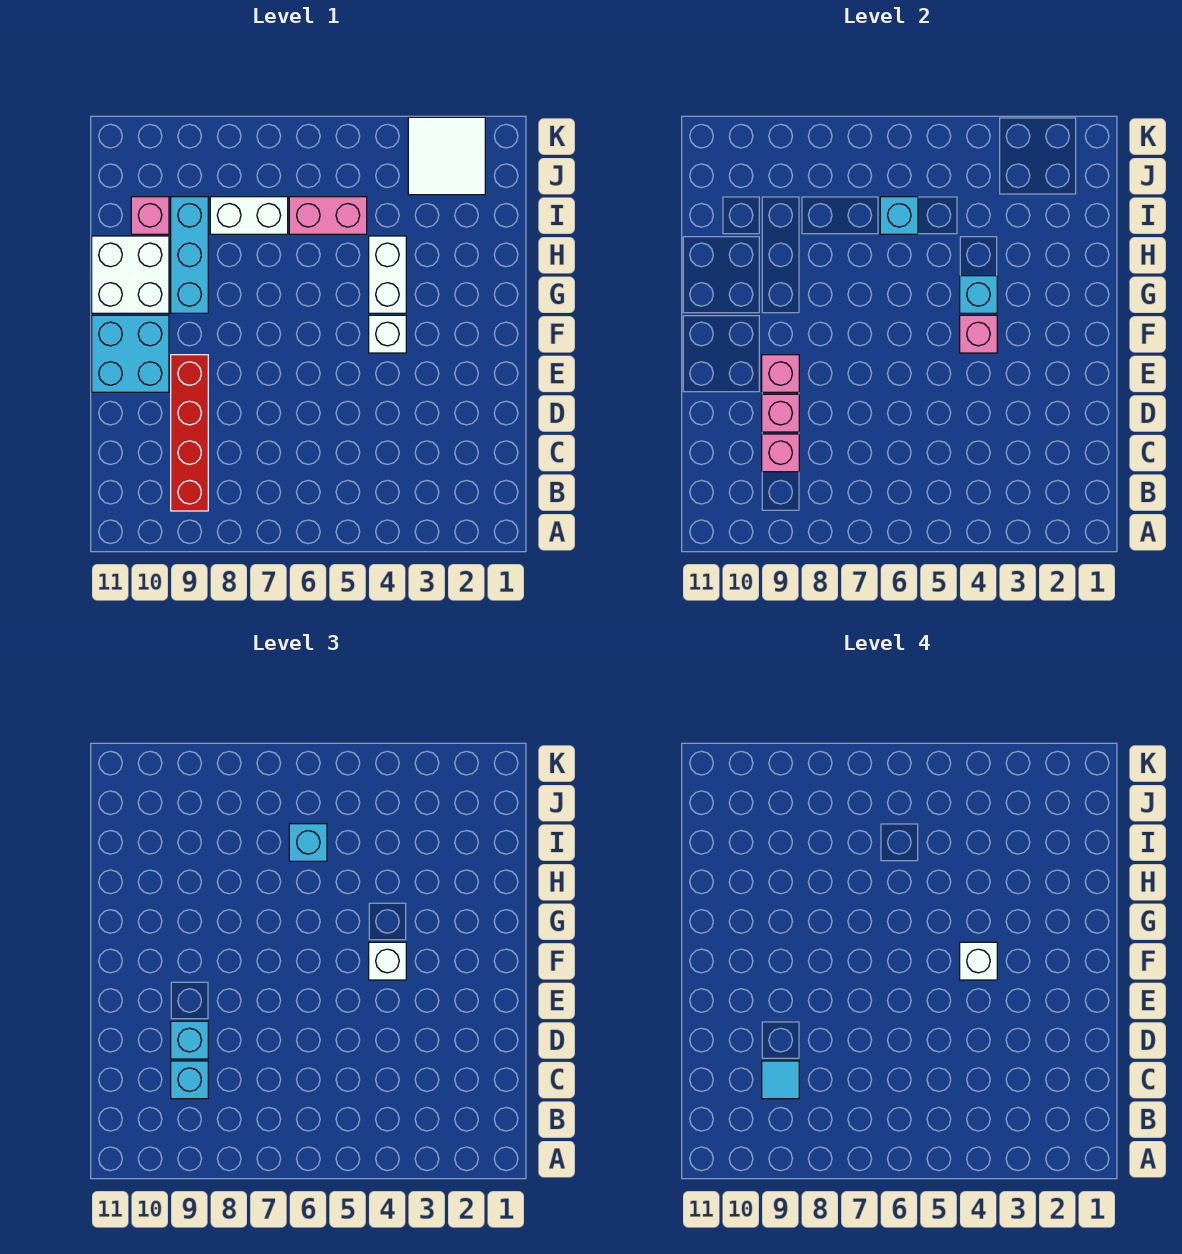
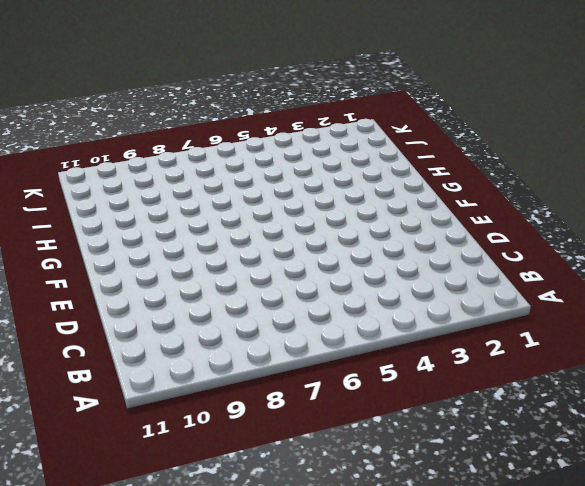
none -> red 1x4 brick [171,355,208,511]
none -> cyan 2x2 brick [92,315,169,392]
none -> white 1x1 brick [369,315,406,353]

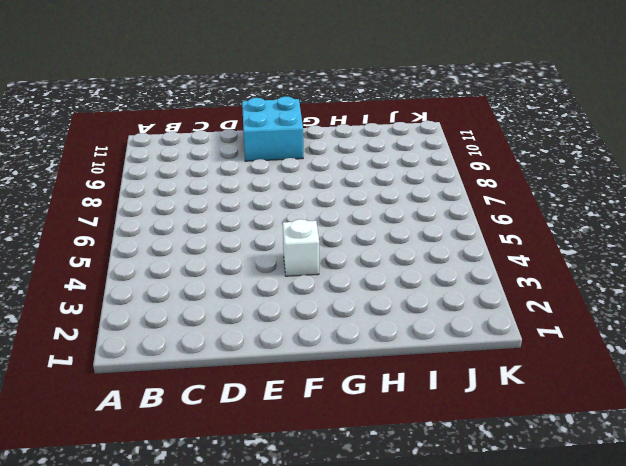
none -> red 1x4 brick [171,355,208,511]
none -> white 1x2 brick [369,236,406,313]
none -> cyan 1x3 brick [171,197,208,313]

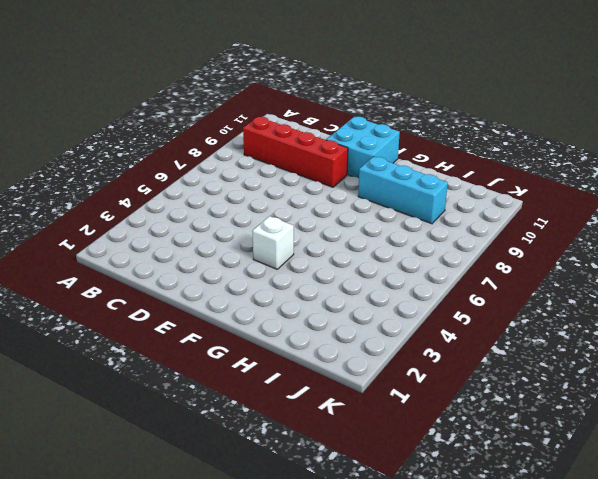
none -> white 1x2 brick [369,236,406,313]
none -> white 2x2 brick [92,236,169,313]
none -> pink 1x2 brick [289,197,367,234]

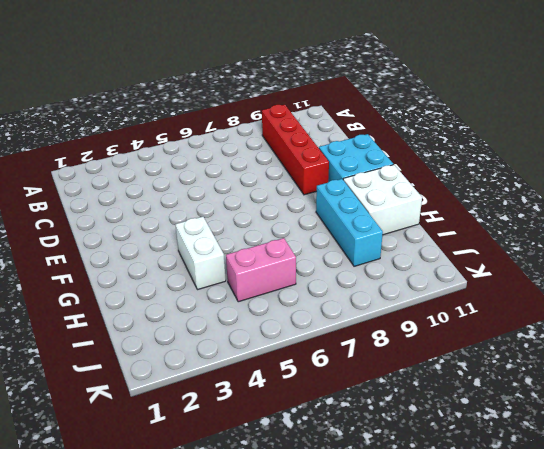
none -> white 1x1 brick [369,315,406,353]
none -> white 1x2 brick [210,197,288,234]
none -> pink 1x1 brick [131,197,169,234]

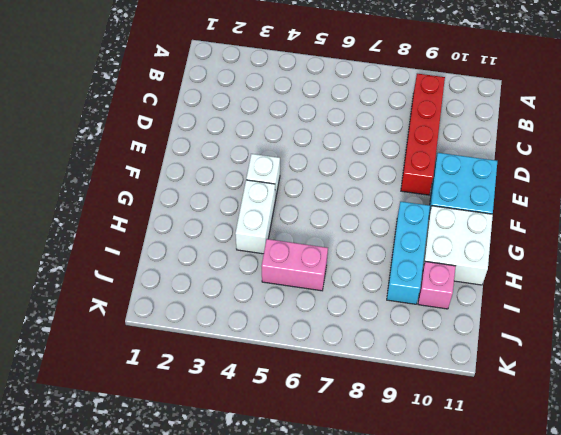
none -> white 1x2 brick [210,197,288,234]
none -> white 2x2 tile [408,117,485,195]
none -> pink 1x1 brick [762,434,799,472]

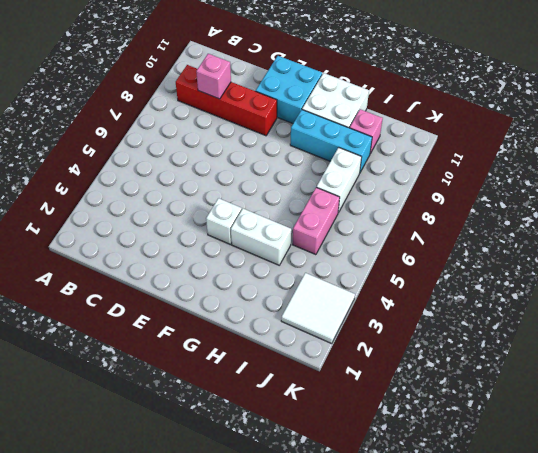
none -> pink 1x1 brick [762,394,799,432]
none -> pink 1x1 brick [762,355,799,392]
none -> pink 1x1 brick [960,315,997,353]

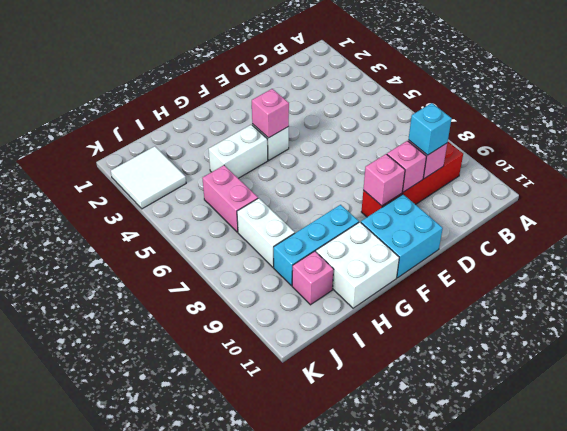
none -> cyan 1x1 brick [960,276,997,313]
none -> cyan 1x1 brick [880,197,918,234]
none -> cyan 1x1 brick [171,1021,208,1059]

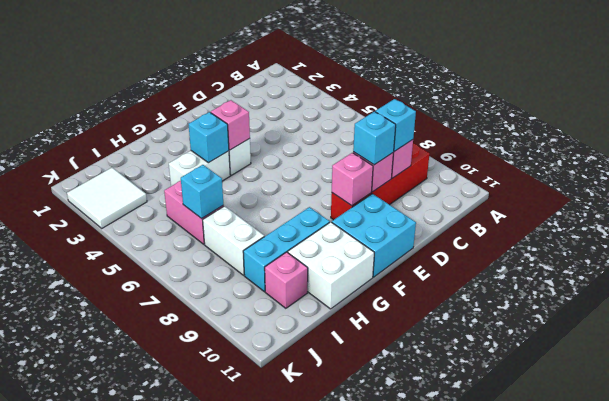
none -> white 1x1 brick [369,942,406,980]
none -> cyan 1x1 brick [289,824,327,861]
none -> cyan 1x1 tile [762,1061,799,1099]

